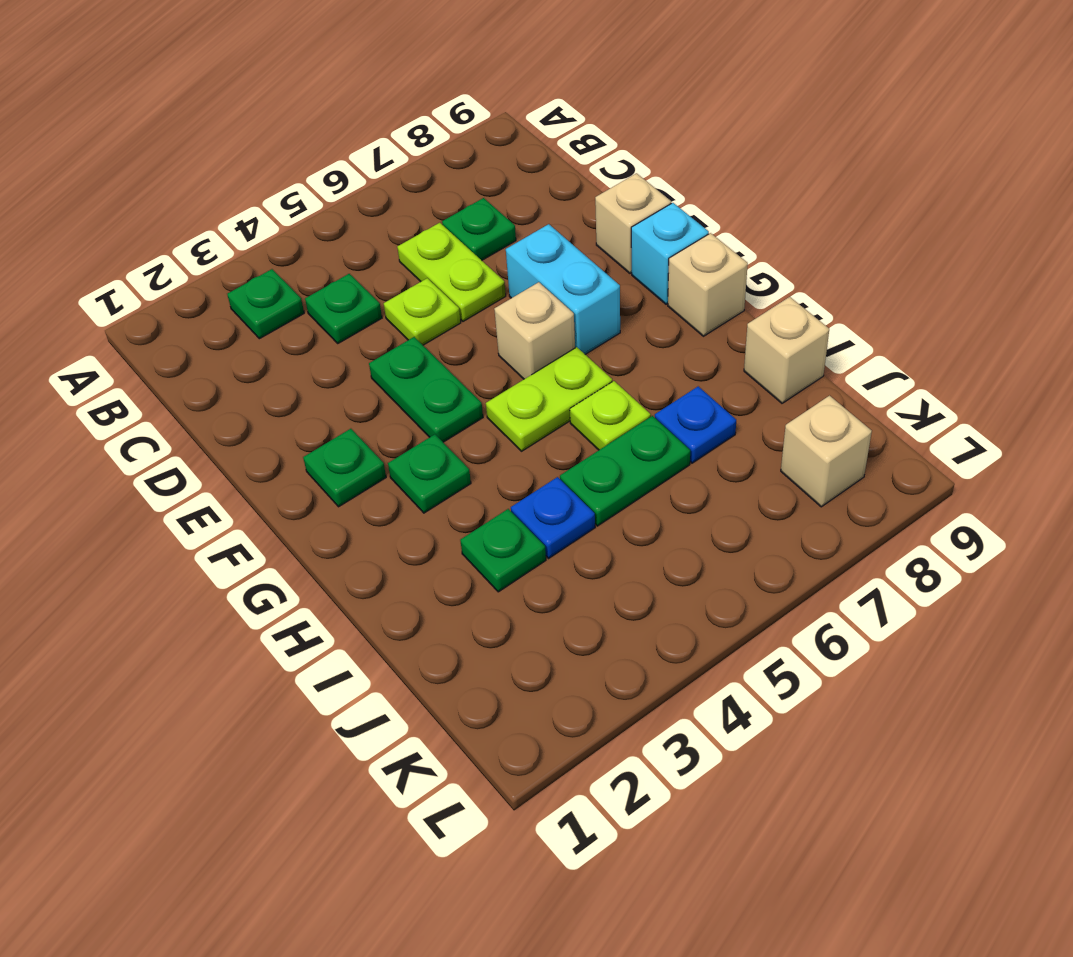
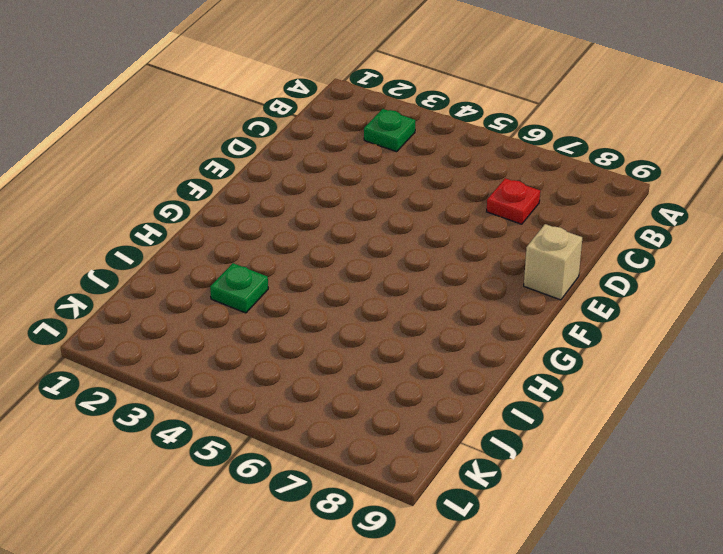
red 1x1 plate [487,178,540,224] -> green 1x1 plate [442,198,516,260]
none -> green 1x1 plate [305,274,382,343]
none -> lime 1x2 plate [397,223,506,321]
none -> lime 1x1 plate [384,278,461,345]

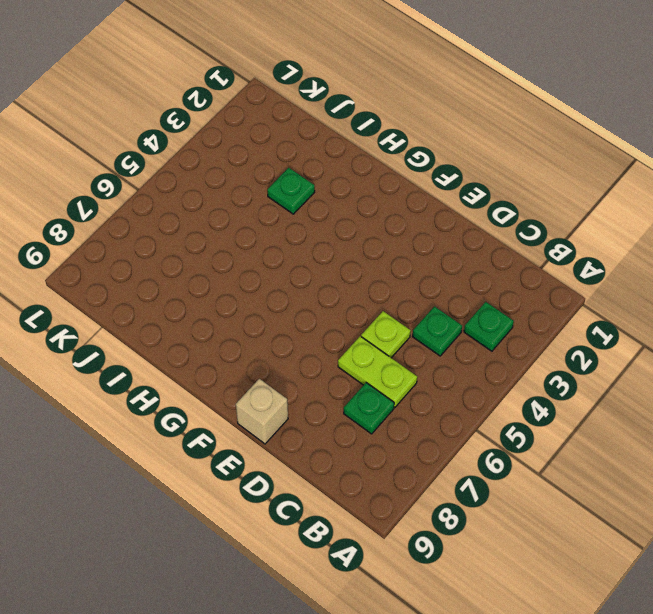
none -> green 1x2 plate [369,337,483,442]
none -> cyan 1x2 brick [506,224,620,355]
none -> green 1x1 plate [303,429,386,507]

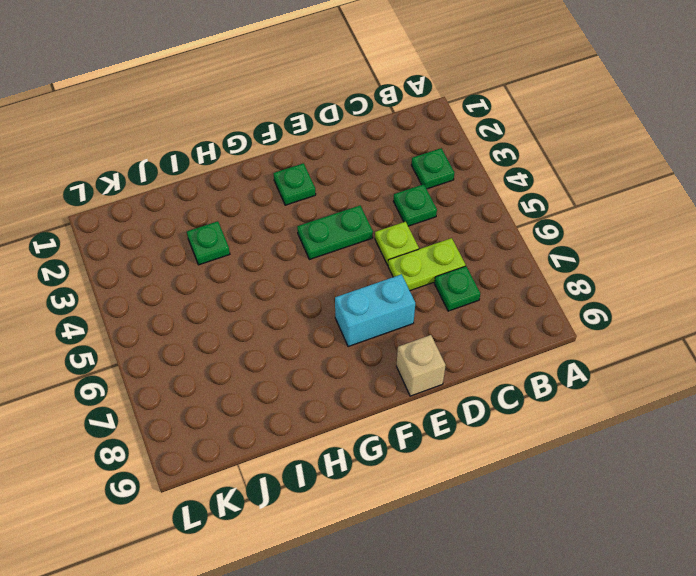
none -> tan 1x1 brick [494,282,575,379]
none -> cyan 1x1 brick [631,203,709,304]
none -> green 1x1 plate [388,434,471,513]

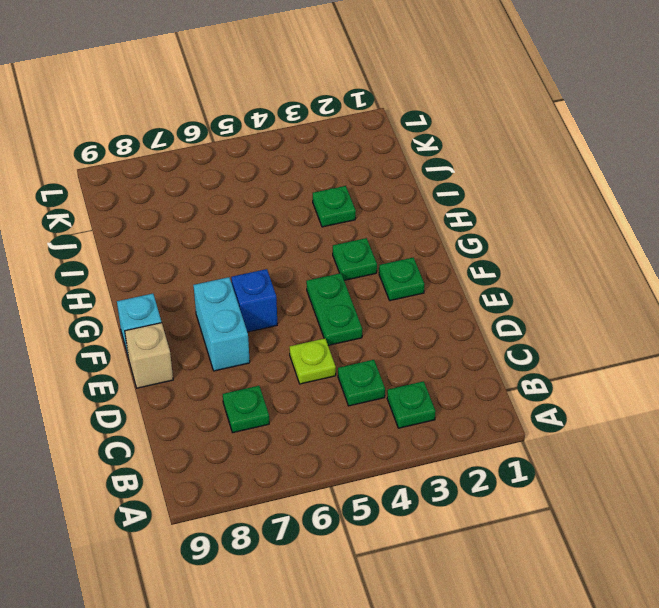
blue 1x1 brick [231,269,277,332] -> tan 1x1 brick [494,282,575,379]
none -> lime 1x2 plate [397,223,506,321]
none -> lime 1x2 plate [486,347,612,451]
none -> tan 1x1 brick [668,233,748,336]

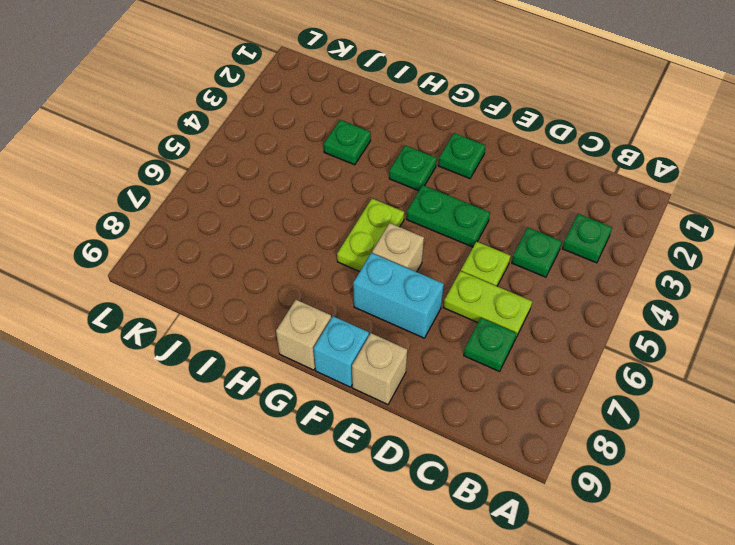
none -> lime 1x1 plate [570,381,651,450]
none -> blue 1x1 plate [511,477,595,559]
none -> green 1x2 plate [560,416,690,526]

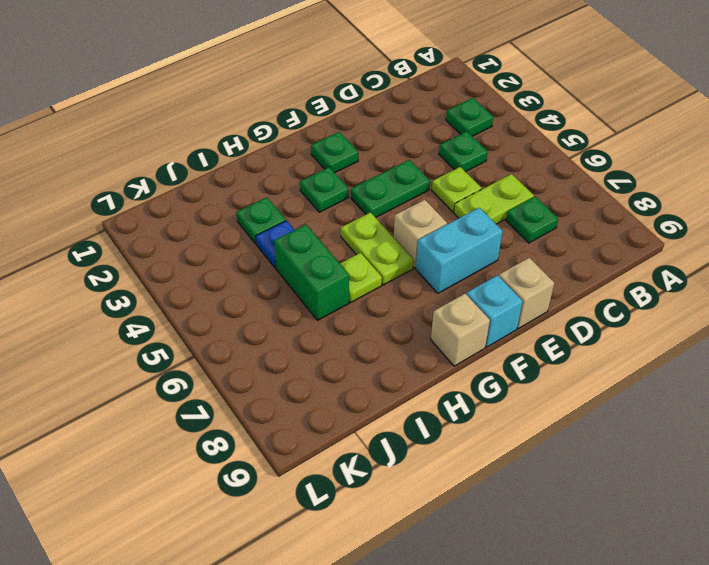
green 1x2 brick [274,225,349,320] -> green 1x2 plate [560,416,690,526]
none -> blue 1x1 plate [655,386,736,463]
none -> tan 1x1 brick [744,297,829,403]
none -> tan 1x1 brick [781,396,872,507]

